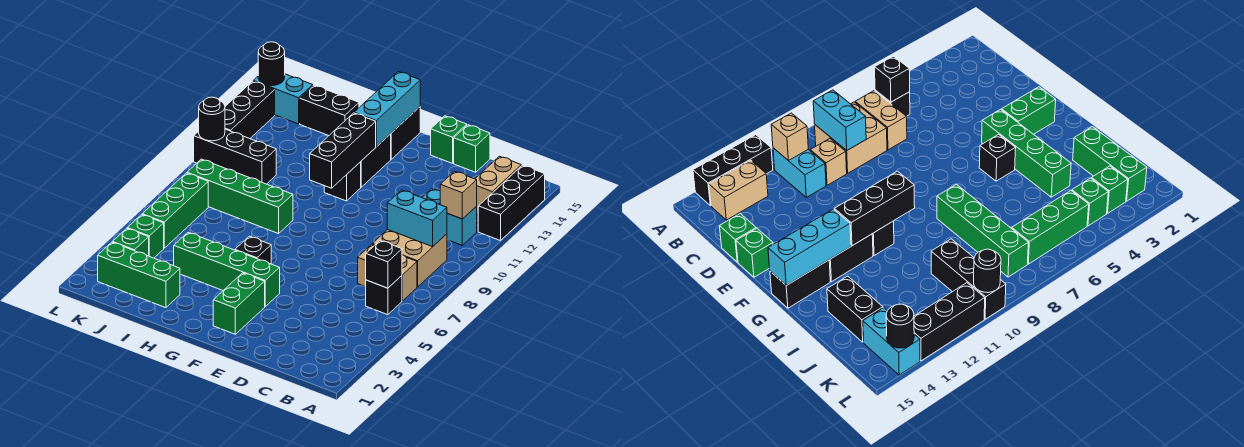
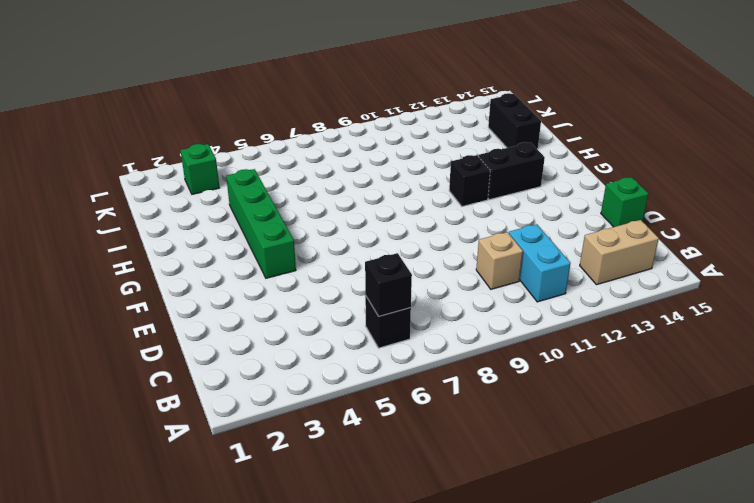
none -> black 1x3 brick [478,165,545,241]
none -> tan 1x2 brick [358,244,417,301]
none -> tan 2x2 brick [373,230,447,287]
none -> green 1x1 brick [431,116,467,163]

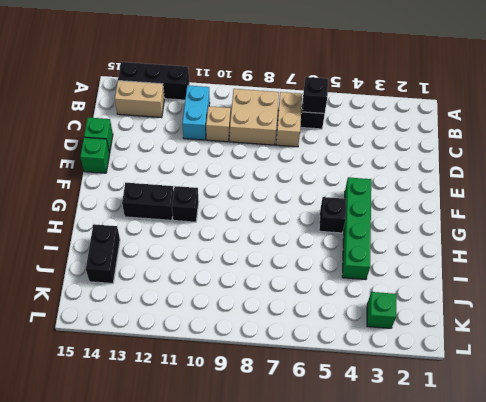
none -> green 1x2 brick [213,273,265,334]
none -> black 1x2 brick [391,107,420,159]
none -> green 1x4 brick [187,159,293,234]
none -> green 1x3 brick [98,242,180,308]

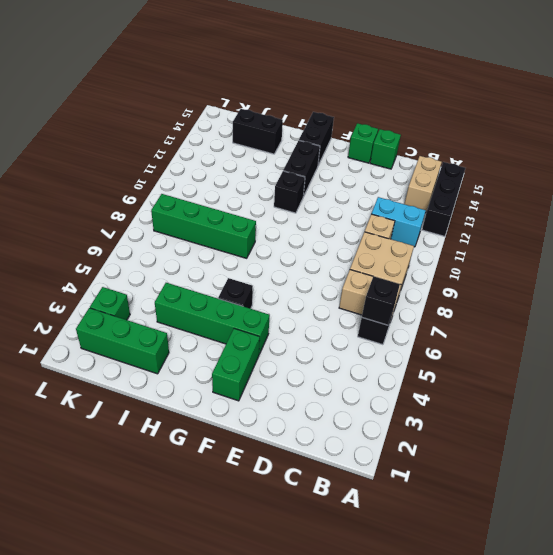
none -> black 1x3 brick [194,129,276,184]
none -> green 1x1 brick [127,215,164,258]
none -> green 1x3 brick [142,173,208,248]
none -> cyan 1x2 brick [254,74,313,124]

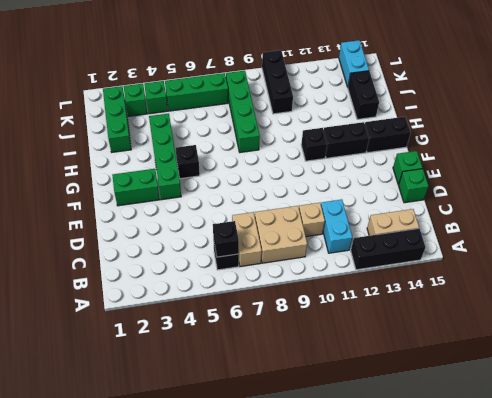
none -> black 1x3 brick [225,81,275,139]
none -> cyan 1x2 brick [387,190,447,247]
none -> tan 1x1 brick [440,171,477,219]
none -> black 1x3 brick [310,113,376,188]

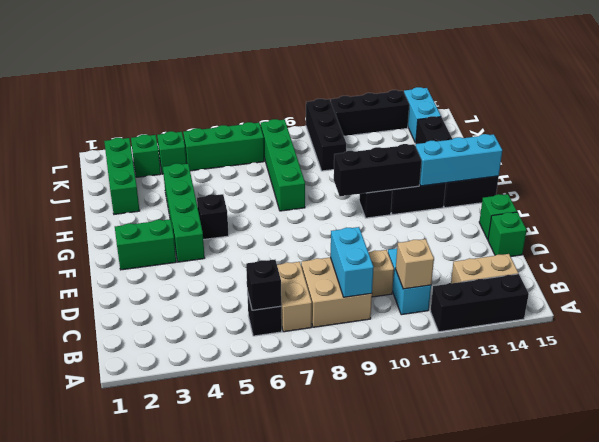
none -> black 1x1 round brick [199,97,225,141]
none -> black 1x1 round brick [258,42,285,86]

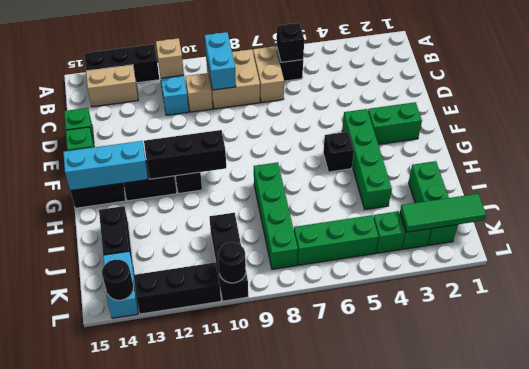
green 1x3 tile [400,194,486,232] -> none

